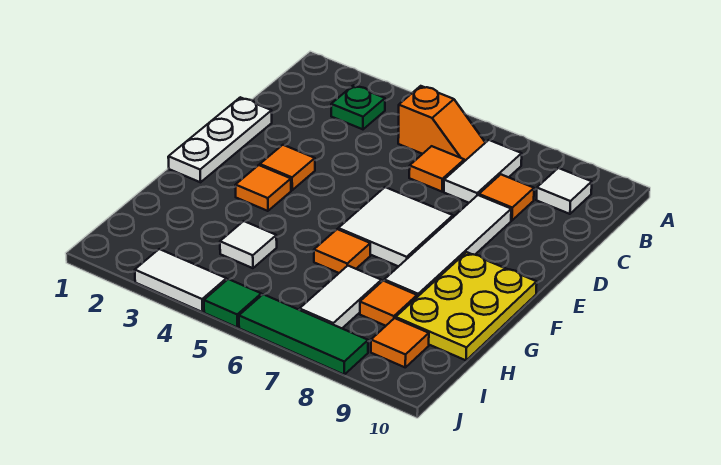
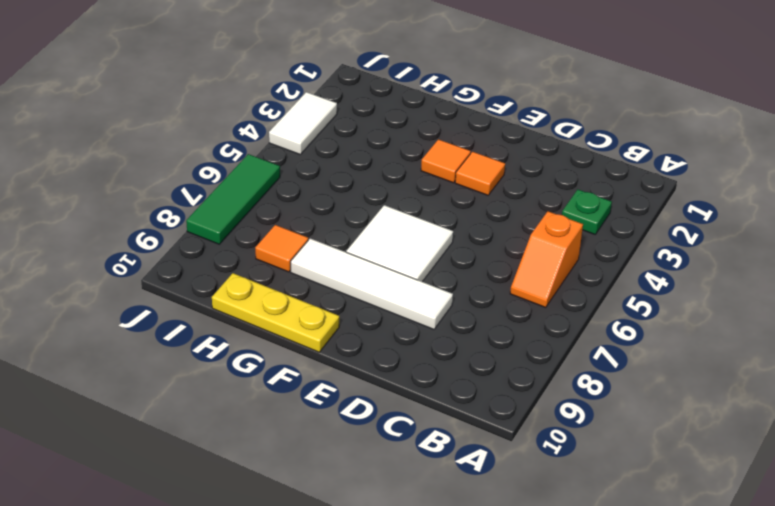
yellow 1x3 plate [212,273,339,352] -> yellow 2x3 plate [396,252,537,360]
none -> white 1x2 tile [444,140,522,203]
none -> white 1x1 tile [536,168,592,214]
none -> orange 1x1 tile [409,146,464,192]

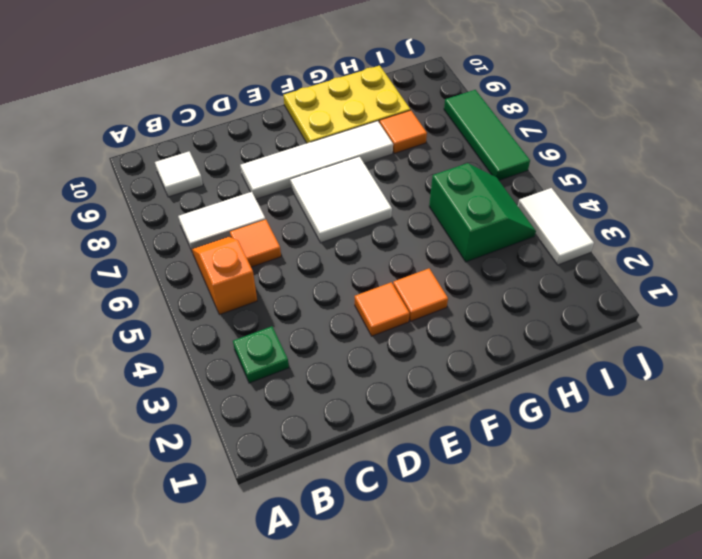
green 2x2 slope [429,163,536,262] -> white 1x1 tile [220,221,277,268]
none -> orange 1x1 tile [479,174,534,220]
none -> white 1x3 plate [168,97,272,182]
none -> orange 1x1 tile [314,229,370,273]

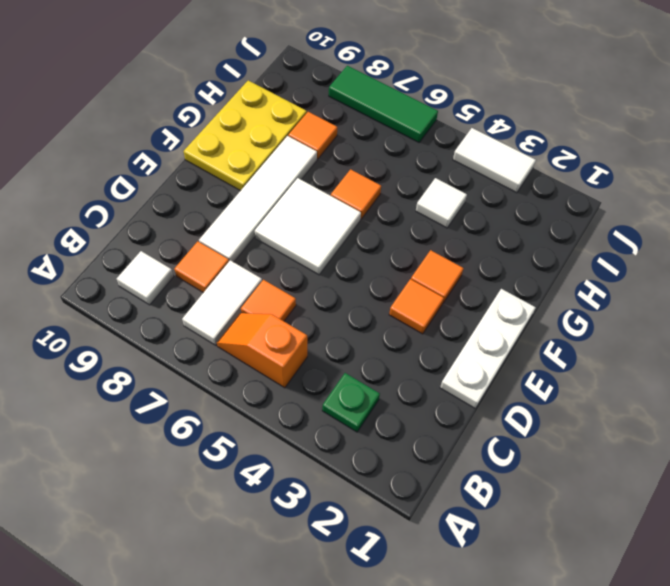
none -> white 1x2 tile [300,266,381,328]
none -> orange 1x1 tile [371,318,429,367]
none -> green 1x1 tile [204,279,261,328]

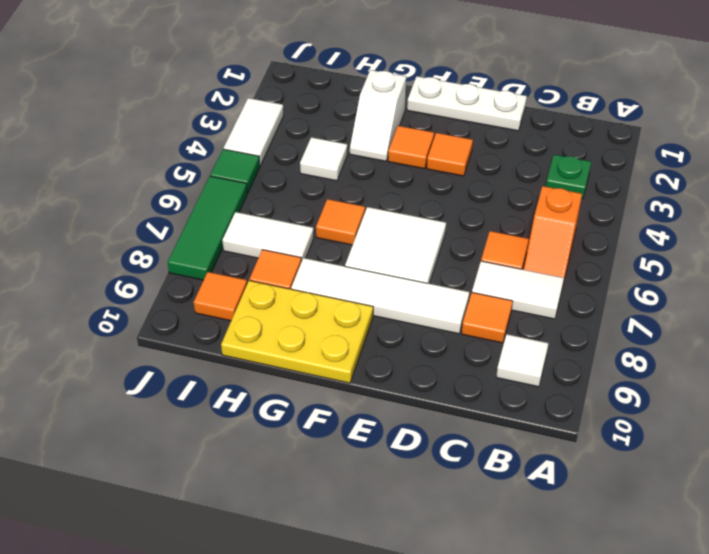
white 1x2 slope [350,70,406,161] -> none

